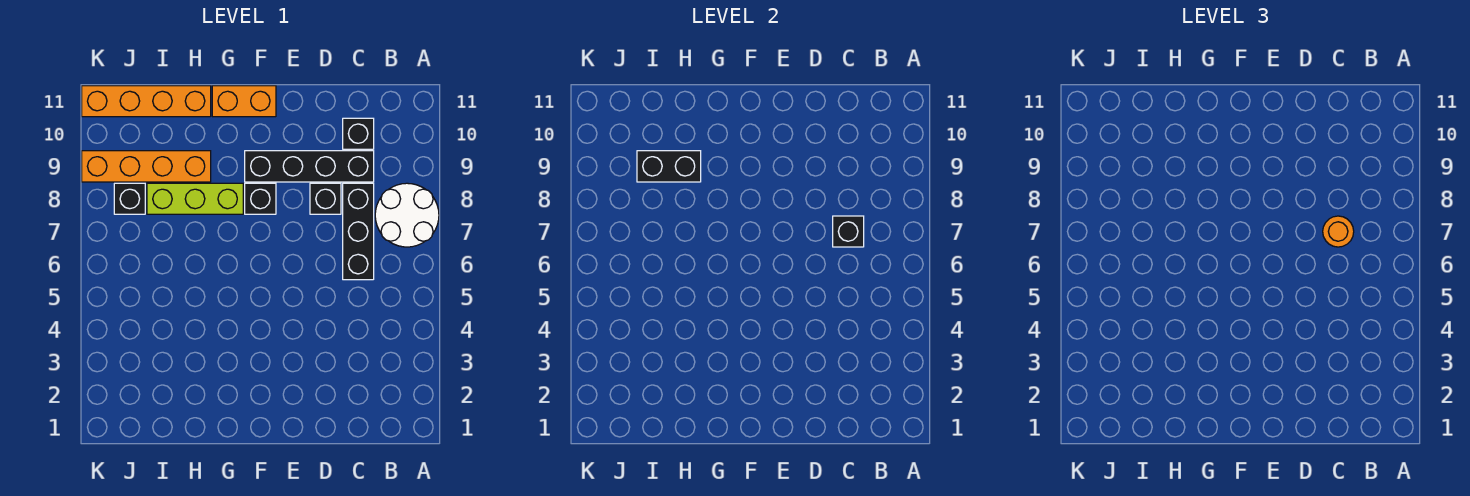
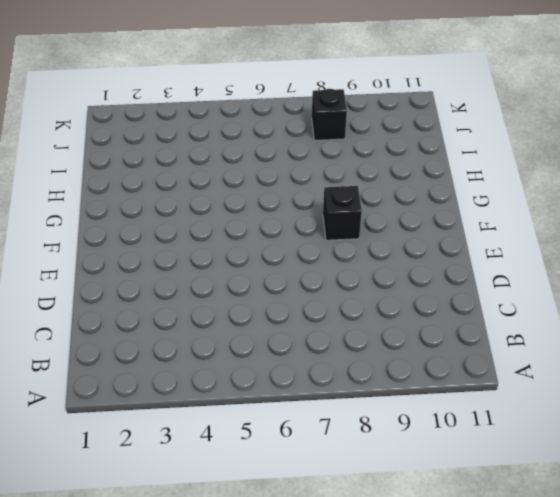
none -> white 2x2 round brick [375,183,439,247]
none -> black 1x3 brick [343,183,374,280]
none -> black 1x4 brick [245,151,374,182]

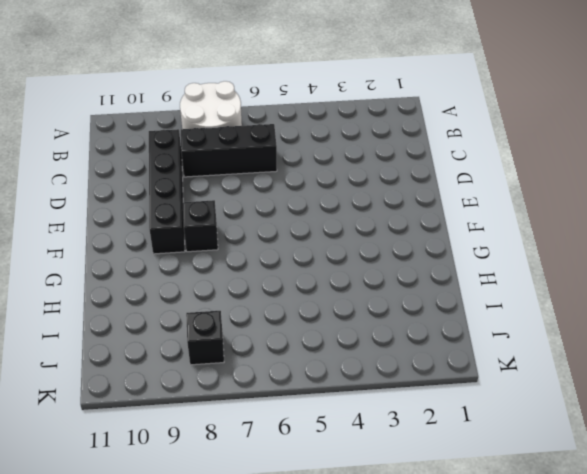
none -> black 1x1 brick [343,118,374,149]
none -> black 1x1 brick [310,183,341,214]
none -> orange 1x2 brick [212,86,276,117]

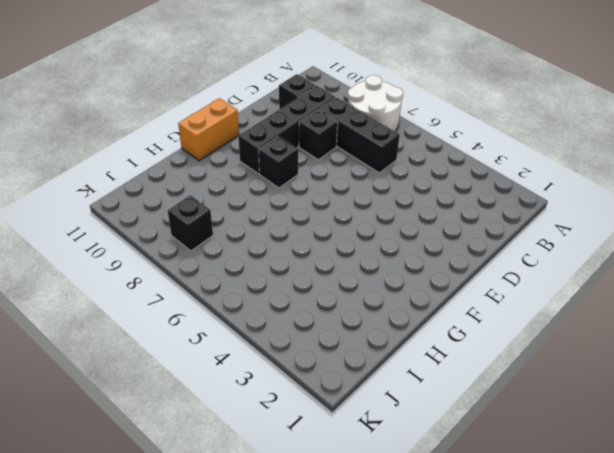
none -> lime 1x3 brick [147,183,243,214]
none -> orange 1x4 brick [82,151,211,182]
none -> orange 1x4 brick [82,86,211,117]

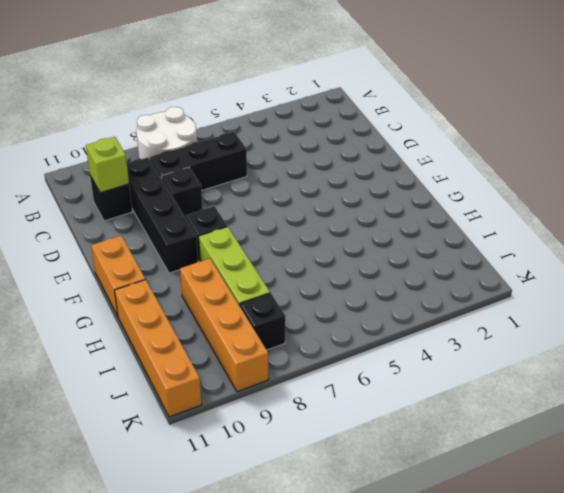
lime 1x1 brick [86,137,129,193] -> none
none -> black 1x1 brick [833,216,864,247]
none -> black 1x2 brick [637,151,701,182]
none -> orange 1x1 round brick [1323,216,1354,247]

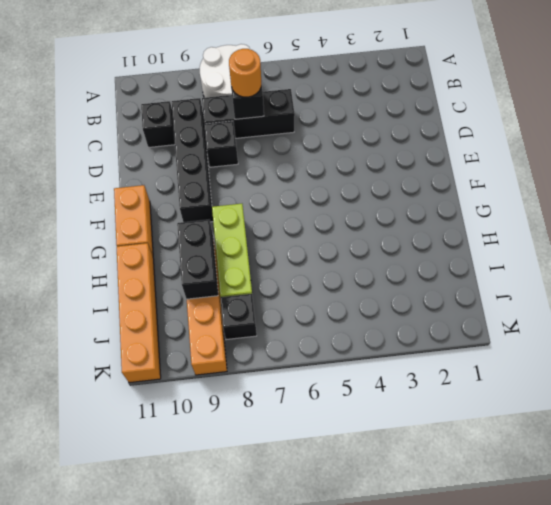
none -> black 1x1 brick [245,183,276,214]

